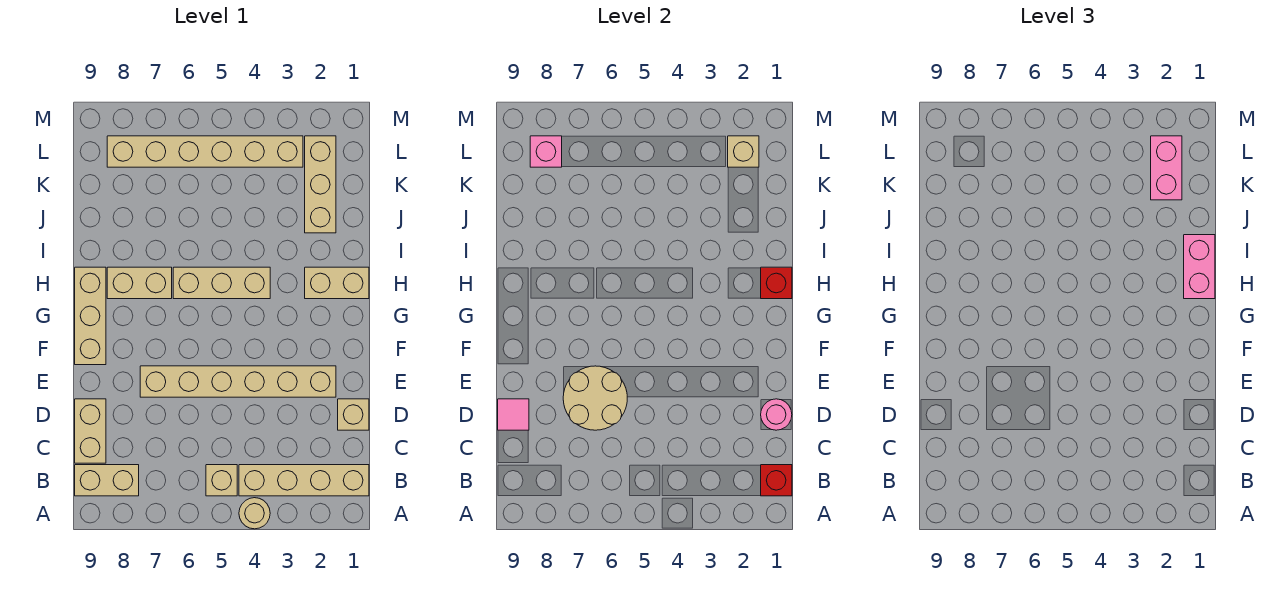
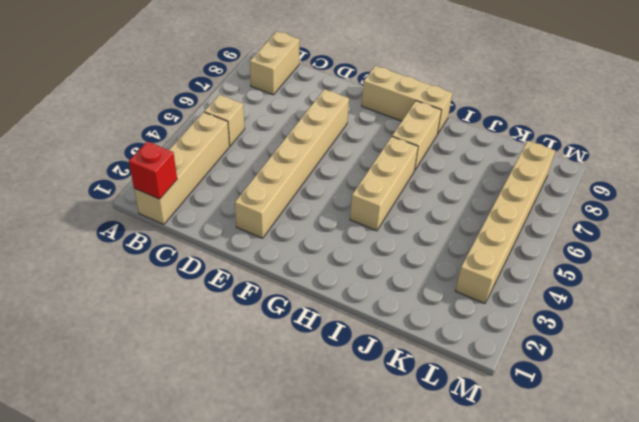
none -> tan 1x1 round brick [239,498,270,529]
none -> tan 1x2 brick [75,399,106,463]
none -> tan 1x1 brick [338,399,369,430]

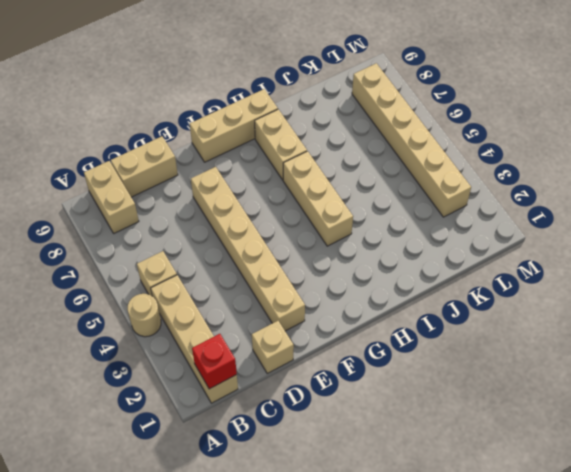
none -> tan 1x2 brick [305,267,369,299]
none -> tan 1x3 brick [305,136,336,233]
none -> pink 1x1 round brick [761,399,792,430]

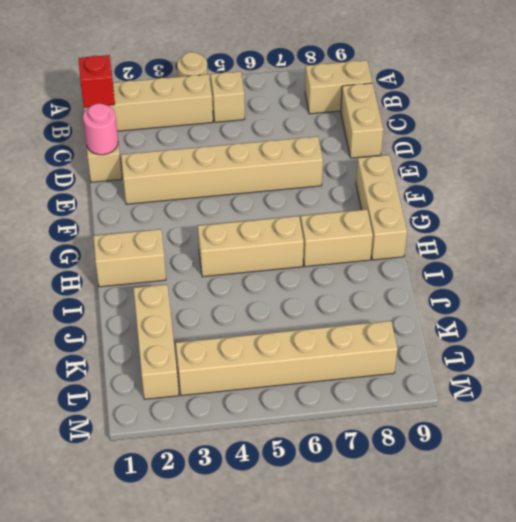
none -> tan 2x2 round brick [563,366,627,430]
none -> pink 1x1 tile [498,399,529,430]
none -> red 1x1 brick [761,267,792,299]

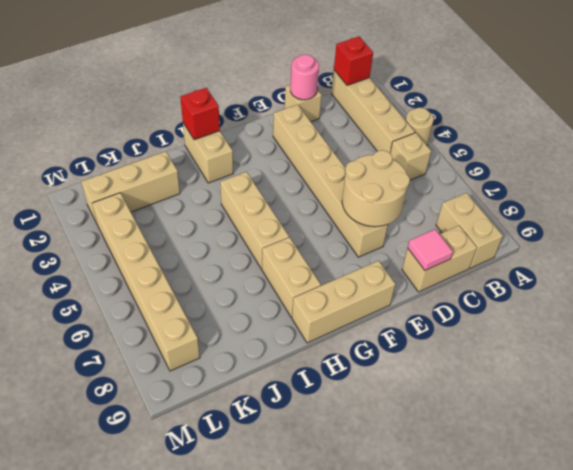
none -> tan 1x1 brick [728,136,759,167]
none -> pink 1x1 brick [530,136,562,167]
none -> pink 1x2 brick [1184,235,1215,299]

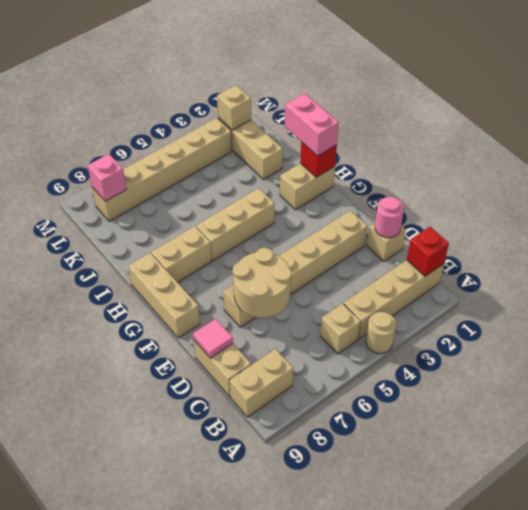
none -> pink 1x2 brick [1151,136,1182,200]

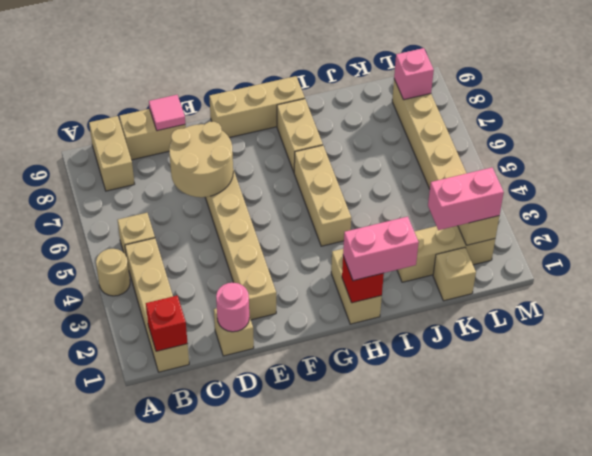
tan 1x1 brick [433,248,476,301] -> none

